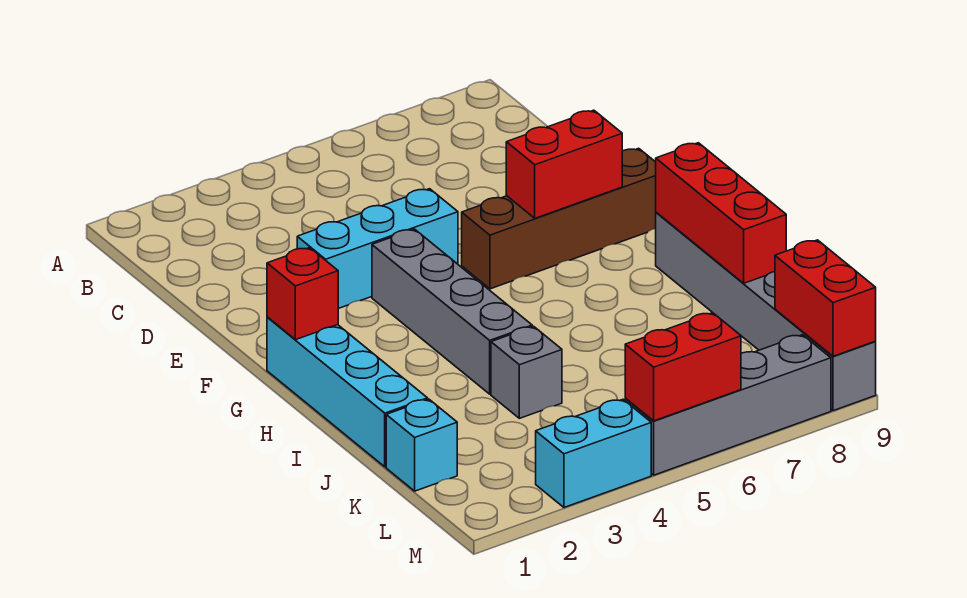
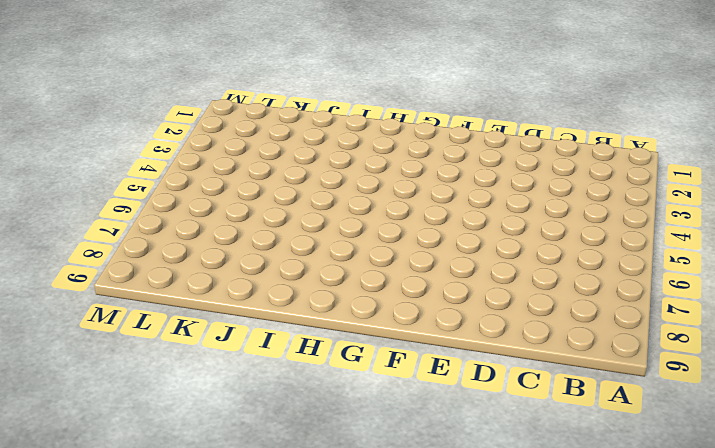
none -> cyan 1x3 brick [297,189,458,309]
none -> grey 1x4 brick [372,229,532,394]
none -> brown 1x4 brick [462,148,656,289]

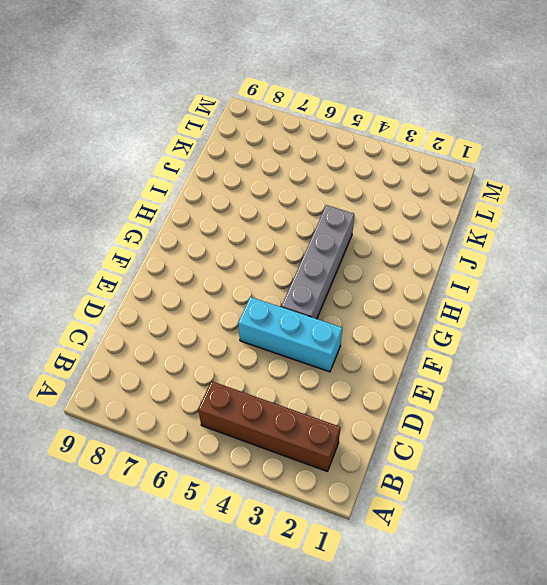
brown 1x4 brick [198,381,341,472] -> brown 1x4 brick moved to [462,148,656,289]
none -> cyan 1x4 brick [267,317,428,467]
none -> grey 1x6 brick [656,212,876,411]
none -> grey 1x1 brick [491,326,562,418]

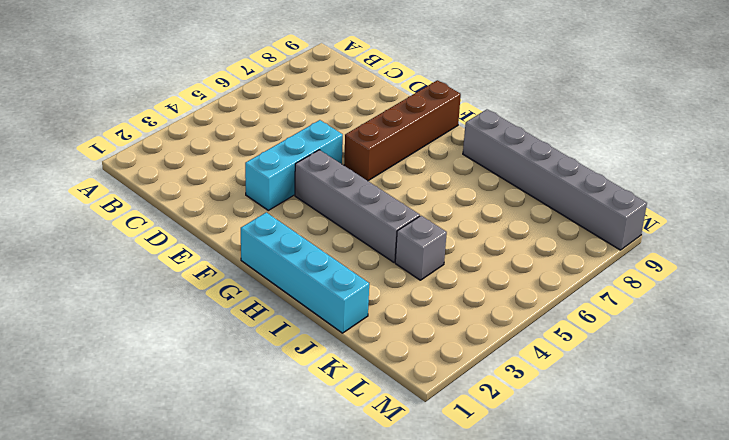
none -> cyan 1x1 brick [386,399,457,491]
none -> cyan 1x2 brick [536,399,651,507]
none -> grey 1x4 brick [625,335,831,475]

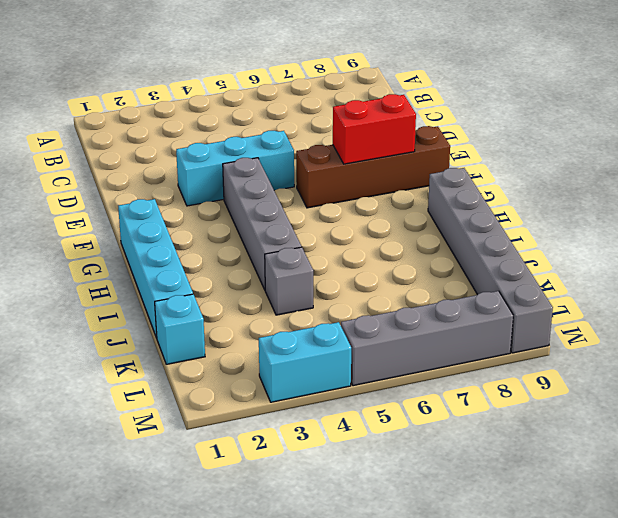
none -> red 1x1 brick [267,248,338,340]
none -> red 1x3 brick [656,143,786,283]
none -> red 1x2 brick [775,240,876,356]

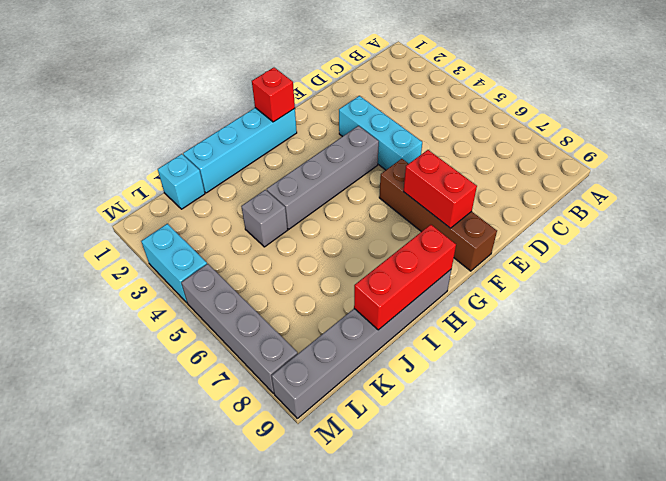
none -> red 1x2 brick [775,240,876,356]
none -> red 1x2 brick [625,313,741,421]

